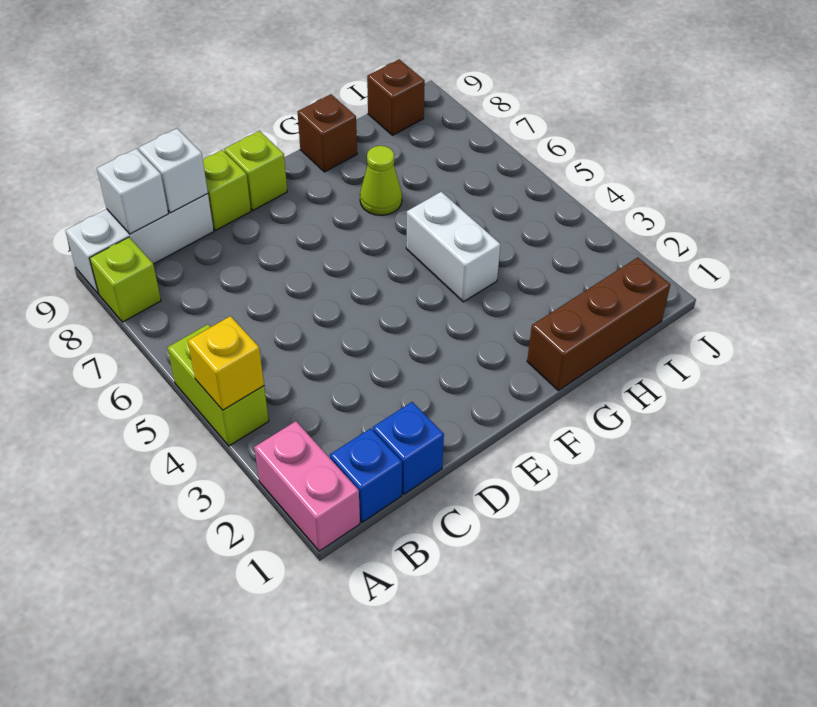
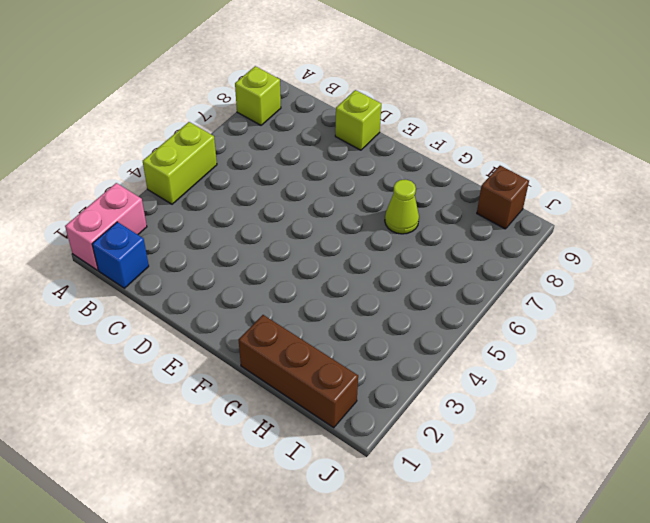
none -> white 1x3 brick [65,194,214,294]
none -> blue 1x1 brick [373,402,444,494]
none -> lime 1x1 brick [224,131,287,210]

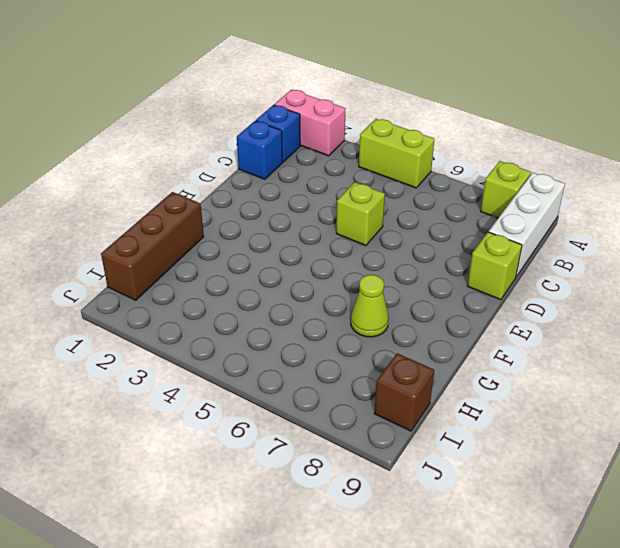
lime 1x1 brick [336,182,385,246] -> lime 1x1 brick moved to [224,131,287,210]
none -> white 1x2 brick [406,192,500,302]
none -> brown 1x1 brick [298,94,357,172]
none -> yellow 1x1 brick [188,316,264,410]

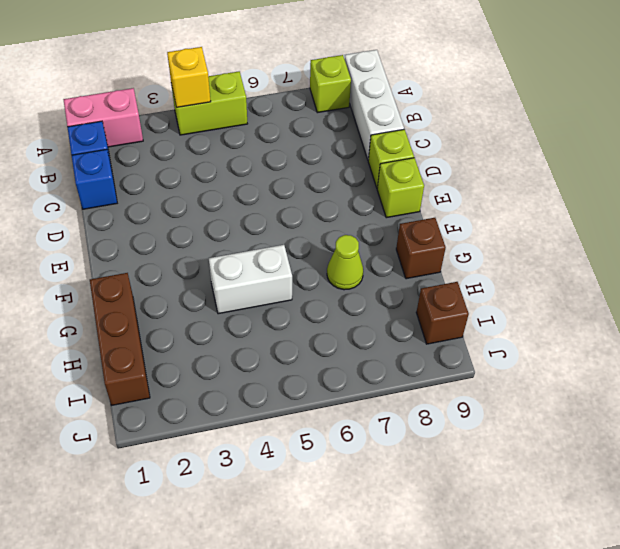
none -> white 1x1 brick [97,149,168,234]
none -> white 1x1 brick [139,129,208,213]

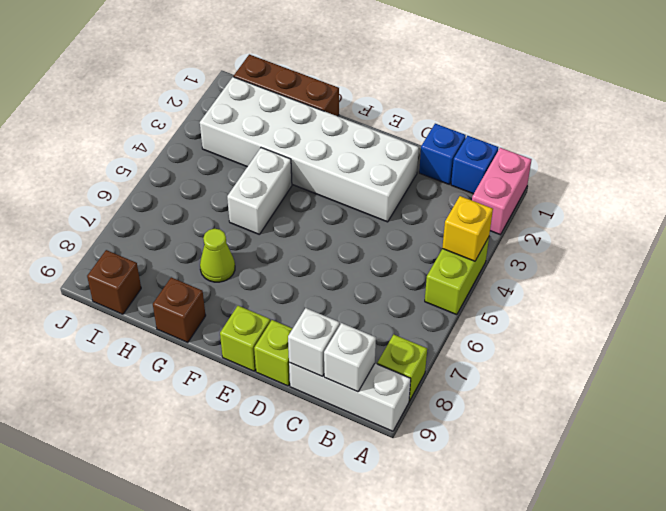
white 2x6 brick [200,77,419,222] -> none

